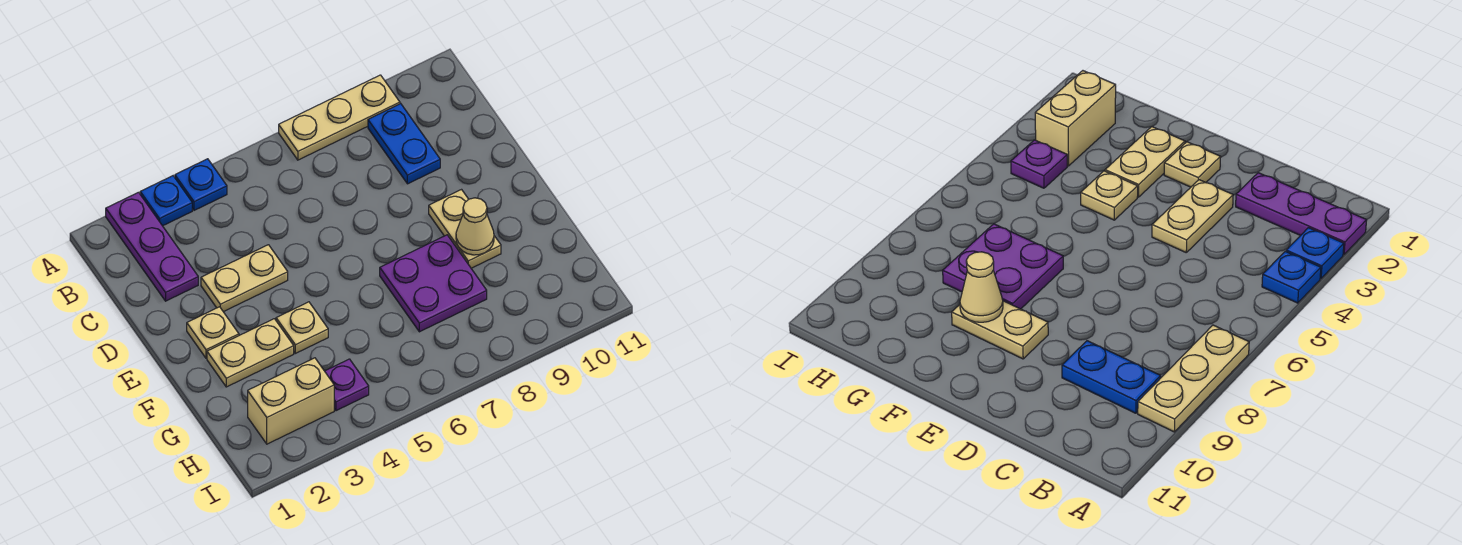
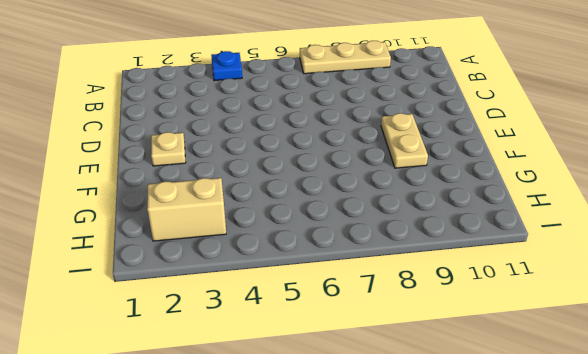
none -> purple 1x3 plate [106,192,198,301]
none -> blue 1x1 plate [140,176,192,226]
none -> blue 1x2 plate [368,104,440,184]

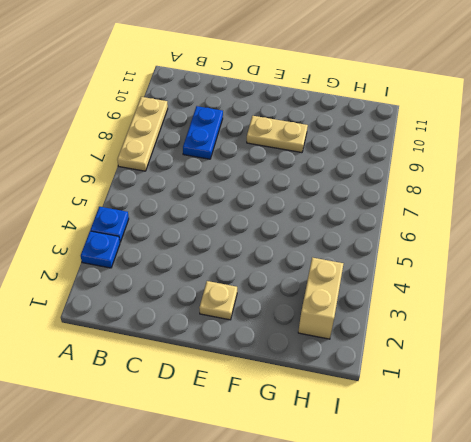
blue 1x2 plate [183,106,223,159] -> blue 1x2 plate turned to [368,104,440,184]
none -> purple 1x3 plate [106,192,198,301]
none -> tan 1x2 plate [201,245,288,312]
none -> tan 1x2 plate [207,319,294,387]

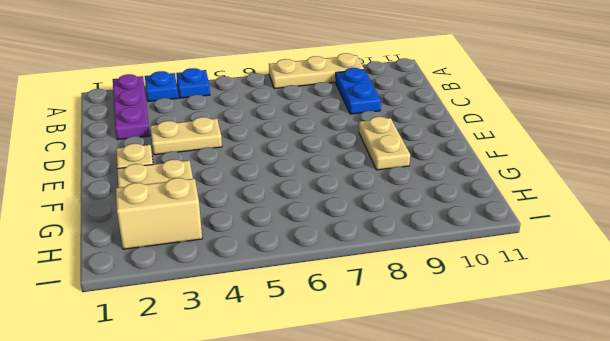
none -> tan 1x1 plate [276,302,328,353]
none -> purple 2x2 plate [380,235,487,332]
none -> purple 1x1 plate [325,359,369,411]

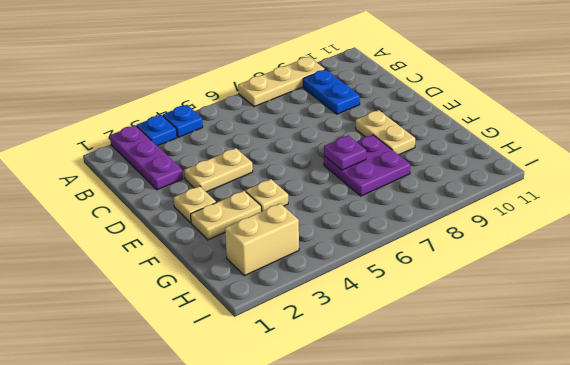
purple 1x1 plate [324,136,366,170] -> purple 1x1 plate moved to [325,359,369,411]
none -> tan 1x1 cone [456,198,494,255]

